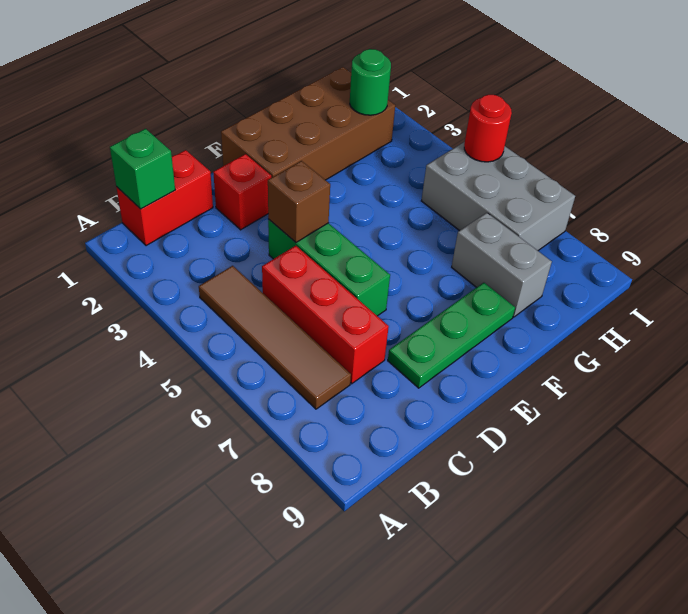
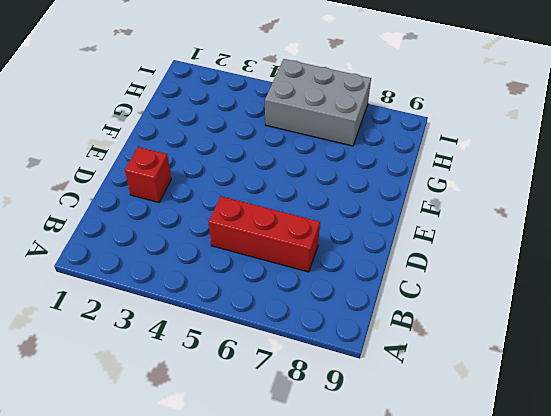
none -> red 1x2 brick [116,150,213,246]
none -> brown 1x4 tile [199,266,351,409]
none -> green 1x3 brick [268,219,390,316]

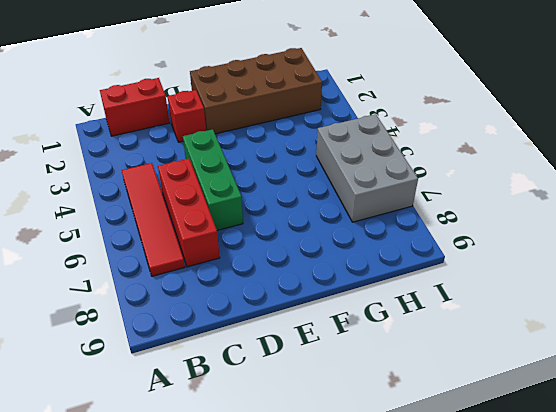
red 1x4 tile [122,163,185,276] -> brown 1x4 tile [199,266,351,409]
none -> green 1x3 plate [388,283,515,388]
none -> grey 1x2 brick [452,213,552,317]
none -> green 1x1 brick [110,129,175,209]

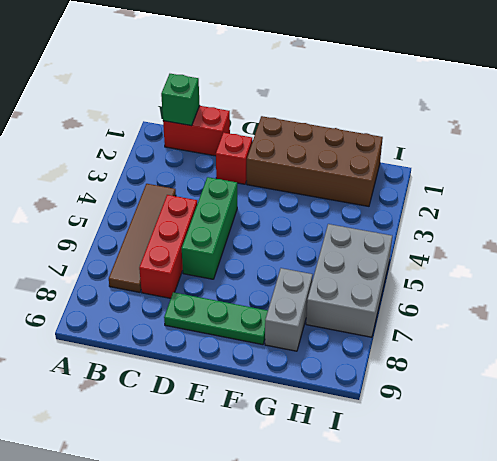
none -> brown 1x1 brick [268,161,330,242]
none -> green 1x1 round brick [350,49,391,115]
none -> red 1x1 round brick [464,95,512,162]

